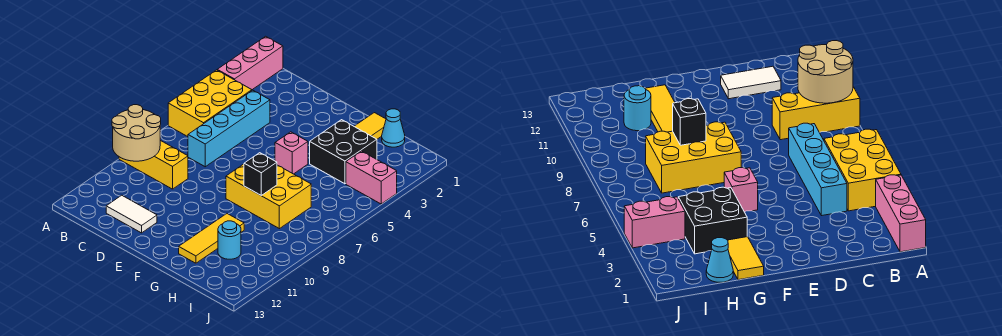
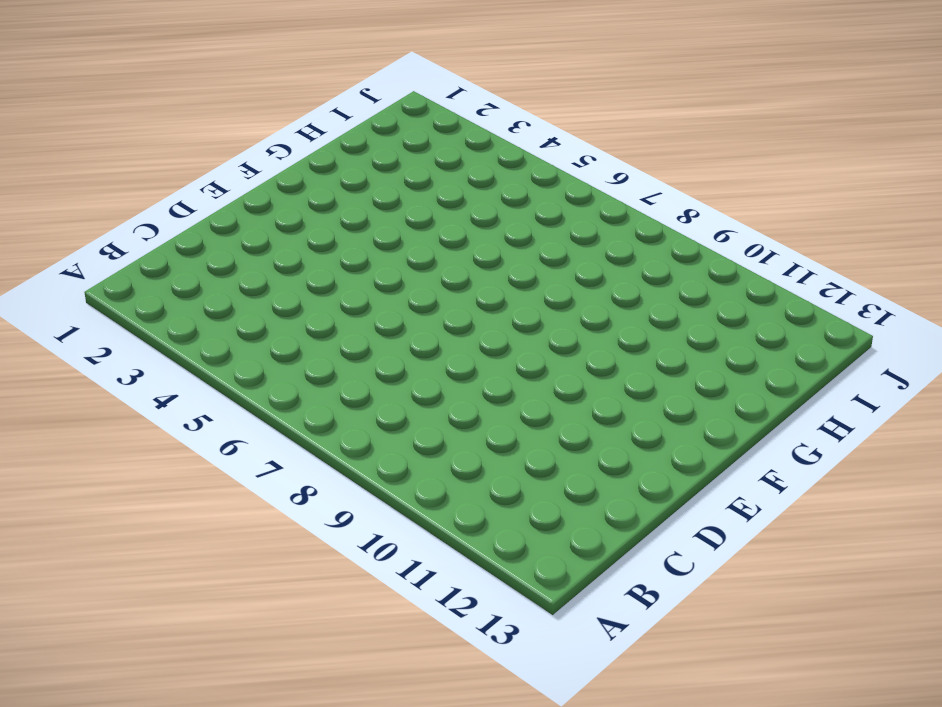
none -> pink 1x3 brick [218,36,283,90]
none -> yellow 2x3 brick [168,70,252,137]
none -> yellow 1x3 brick [119,140,188,189]

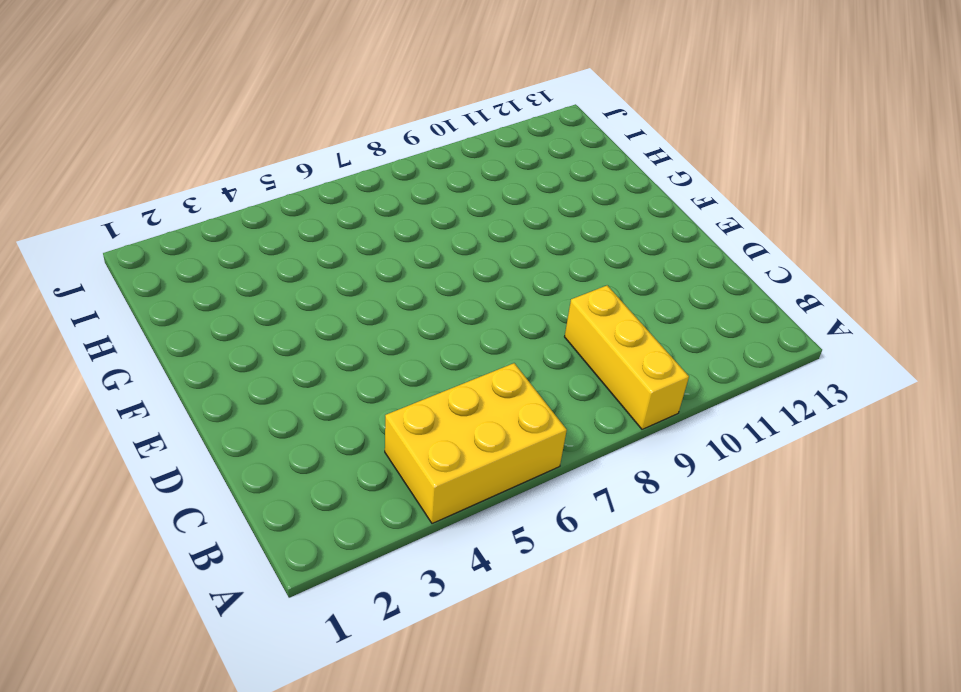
none -> pink 1x3 brick [218,36,283,90]
none -> cyan 1x4 brick [188,90,270,167]
none -> white 1x2 tile [106,195,157,233]

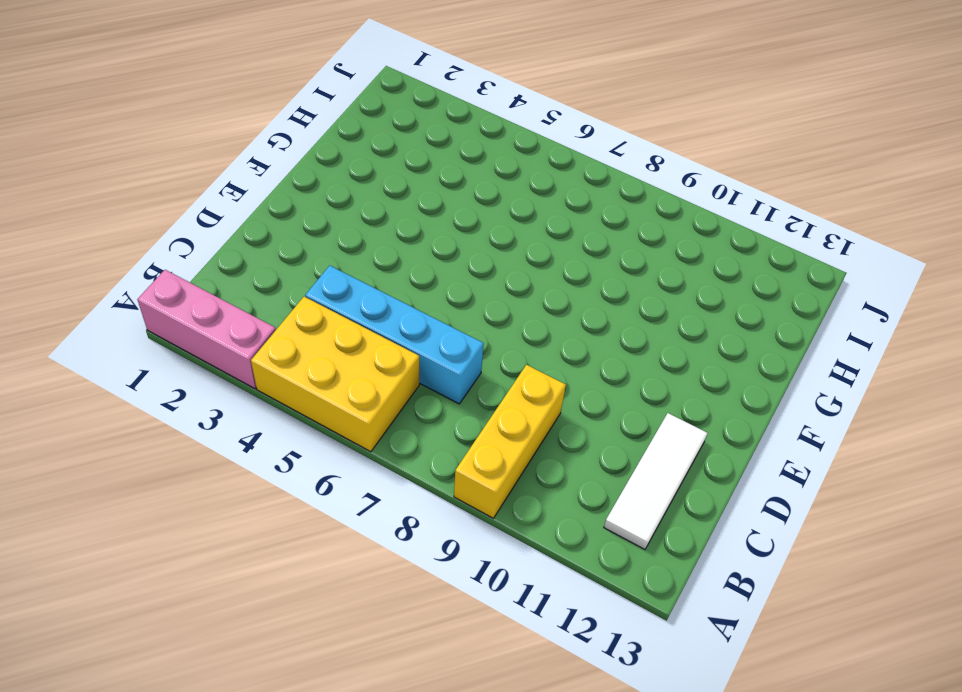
white 1x3 tile [604,413,708,549] -> white 1x2 tile [106,195,157,233]
none -> pink 1x1 brick [275,132,308,174]
none -> yellow 2x3 brick [226,164,311,229]
none -> yellow 1x2 tile [354,113,386,139]

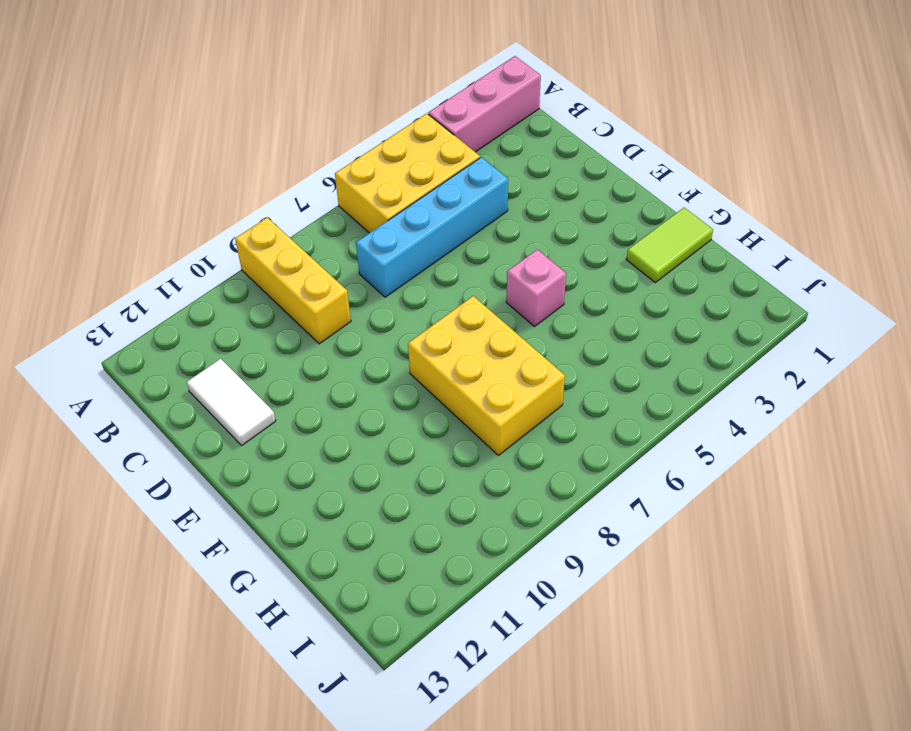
lime 1x2 tile [626,208,713,282] -> yellow 1x2 tile [354,113,386,139]
none -> black 2x2 brick [310,120,377,184]
none -> yellow 1x3 tile [179,214,244,263]
none -> cyan 1x1 cone [382,109,405,147]

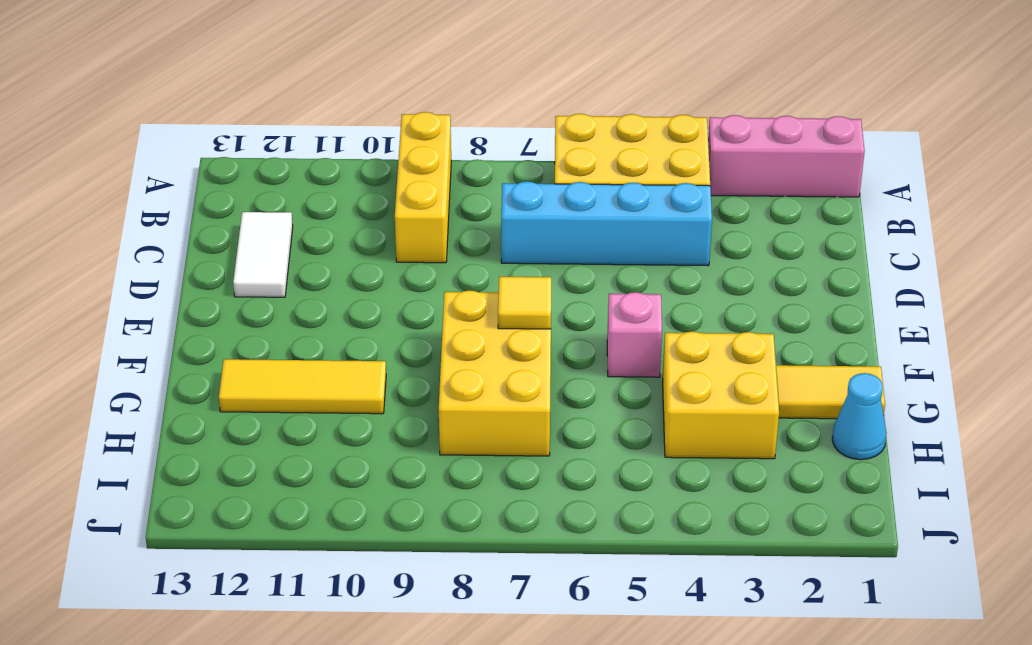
yellow 1x1 tile [498,277,551,329] -> none
yellow 2x2 brick [663,331,779,459] -> black 2x2 brick [310,120,377,184]
none -> cyan 1x1 round brick [218,221,241,259]
none -> pink 1x2 brick [346,151,397,204]
none -> tan 2x2 round brick [112,105,161,161]

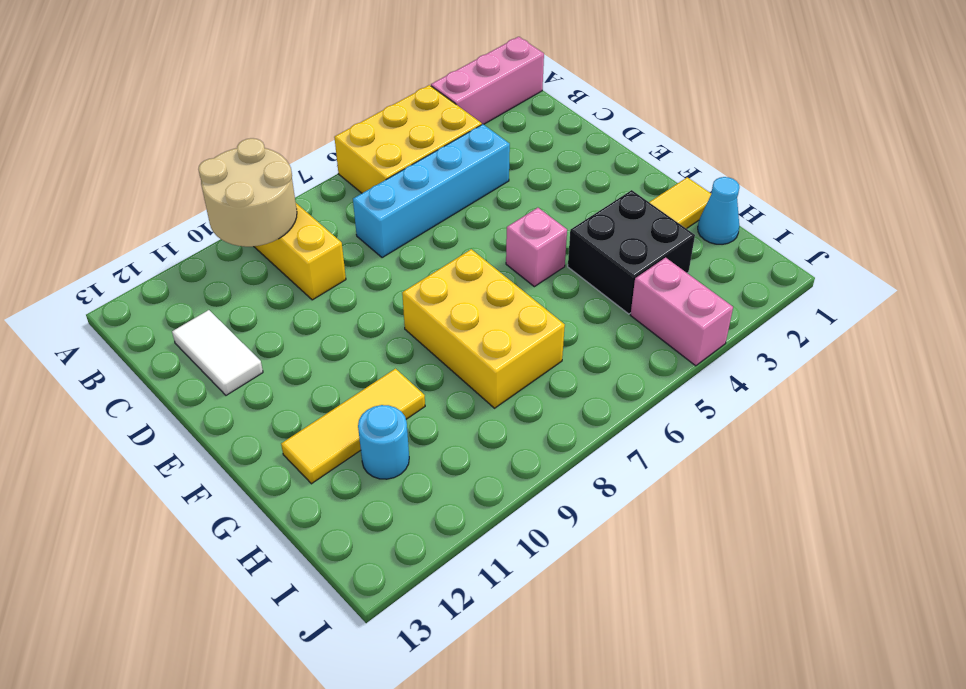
none -> black 1x1 brick [244,153,277,196]

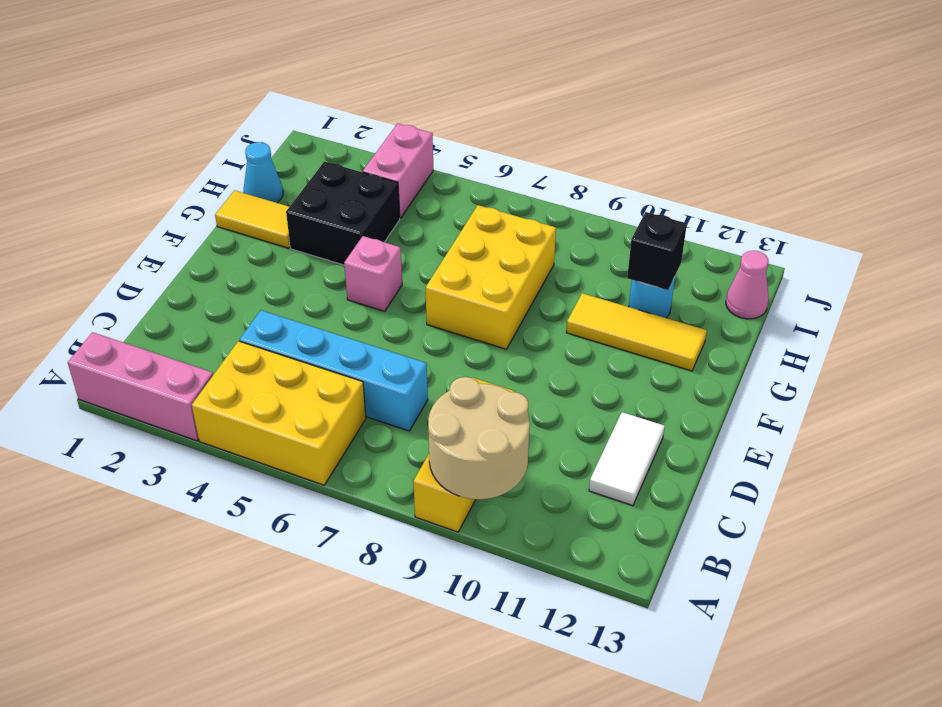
black 1x1 brick [627,212,687,290] -> black 1x1 brick moved to [244,153,277,196]
pink 1x1 cone [726,251,769,319] -> none

